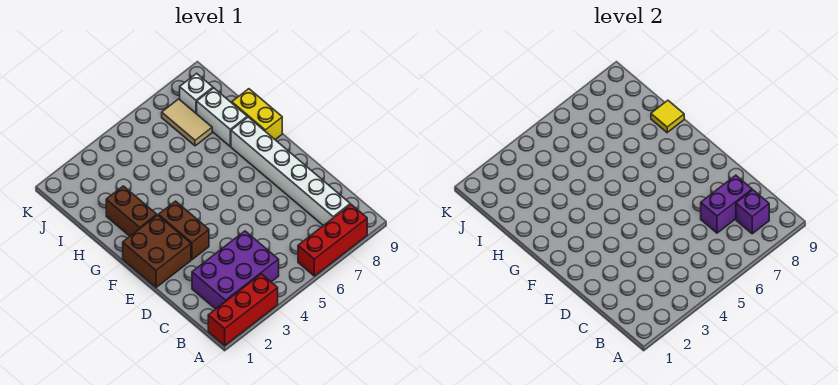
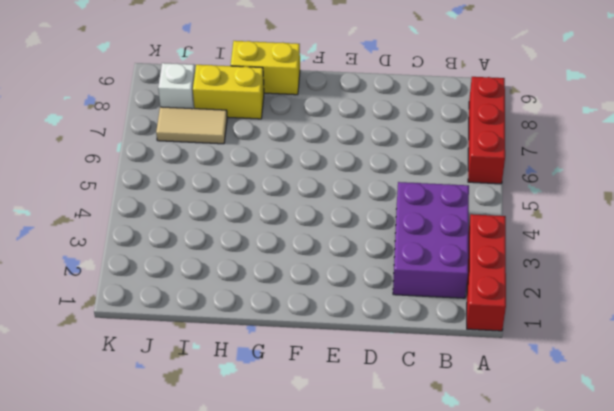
yellow 1x2 brick [193,65,264,119] -> white 1x2 brick [197,88,247,146]
none -> white 1x6 brick [231,117,350,226]
none -> brown 2x2 brick [123,215,191,287]
none -> brown 1x2 brick [158,201,209,260]

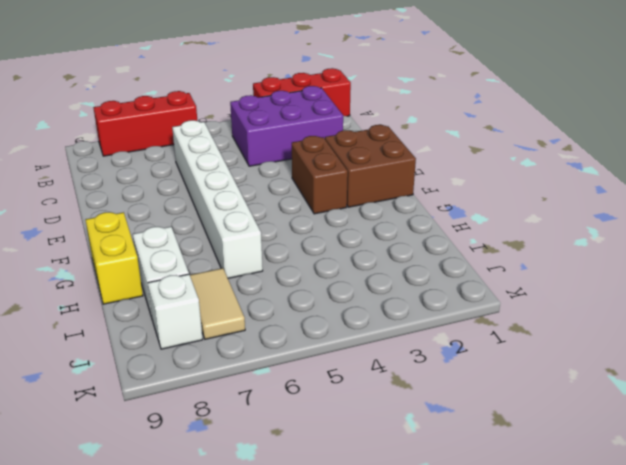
white 1x6 brick [172,120,263,278] -> white 1x6 brick moved to [231,117,350,226]
none -> brown 1x2 brick [106,186,157,236]
none -> purple 1x1 brick [736,190,769,234]
none -> purple 1x2 brick [701,175,752,233]

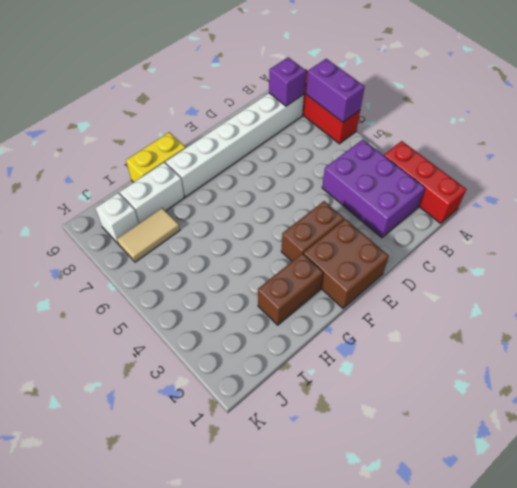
purple 1x2 brick [306,59,365,123] -> purple 1x2 brick moved to [701,175,752,233]
none -> yellow 1x1 tile [651,100,684,133]

